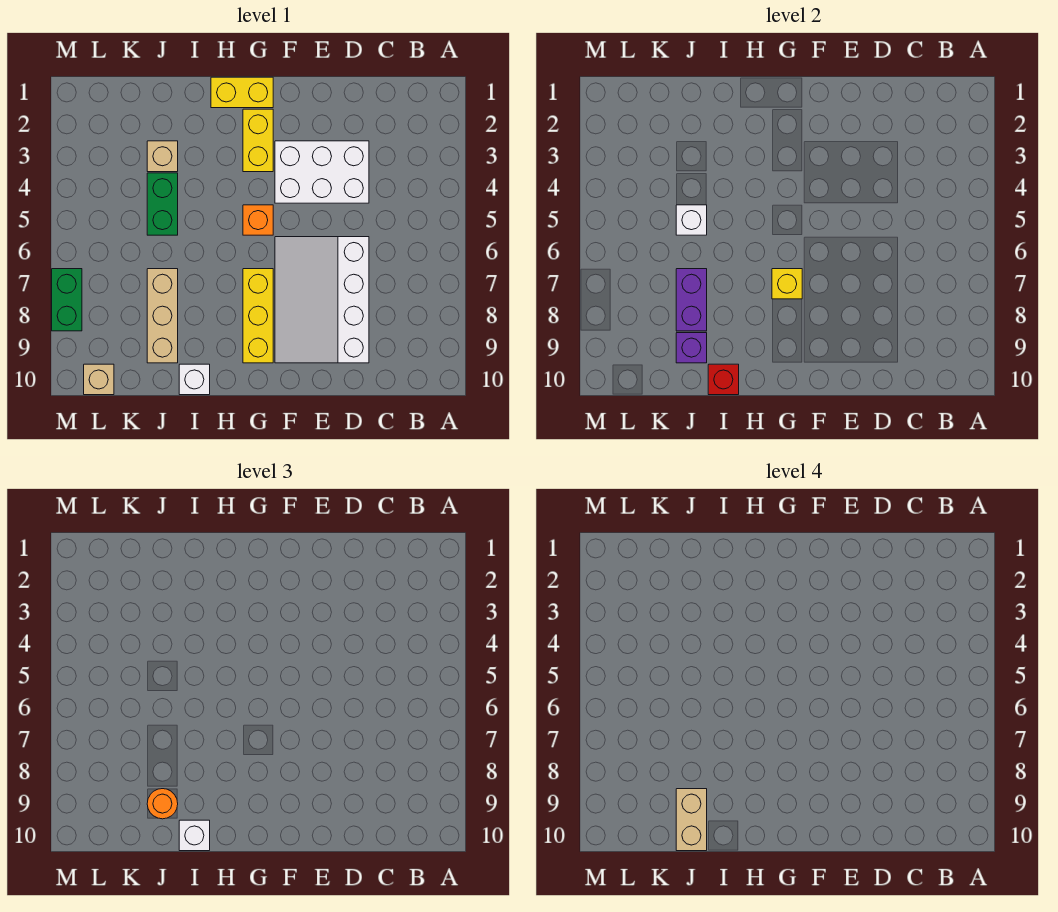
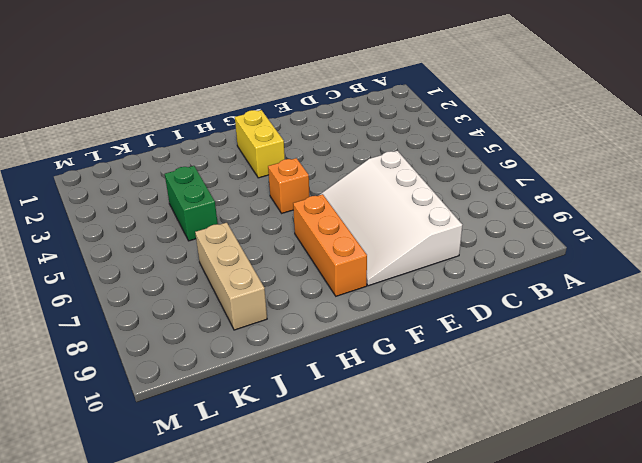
orange 1x3 brick [293,194,367,296] -> yellow 1x3 brick [243,269,273,363]
none -> white 2x3 brick [275,141,369,203]
none -> yellow 1x2 brick [211,77,273,108]
none -> white 1x1 brick [179,364,210,395]

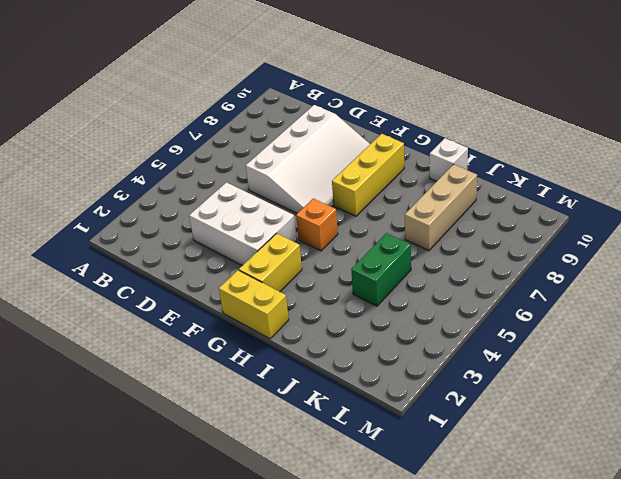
none -> tan 1x1 brick [147,141,178,172]
none -> tan 1x1 brick [84,364,114,395]
none -> green 1x2 brick [52,269,82,331]

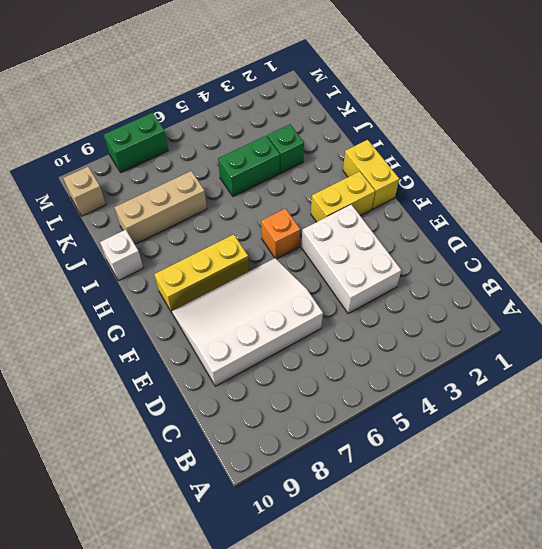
green 1x1 brick [267,124,304,173] -> tan 1x1 brick [147,141,178,172]
none -> yellow 1x1 brick [772,269,802,299]
none -> red 1x1 brick [708,364,739,395]
none -> white 1x1 brick [676,205,707,235]

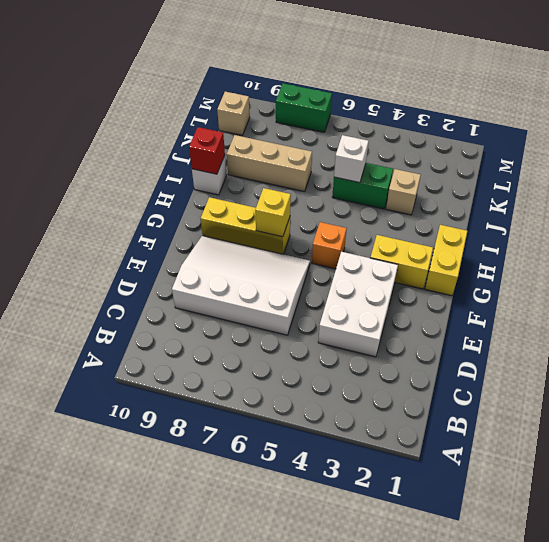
none -> purple 1x2 brick [676,269,707,331]
none -> purple 1x1 brick [676,333,707,363]
none -> white 1x1 brick [179,820,210,851]

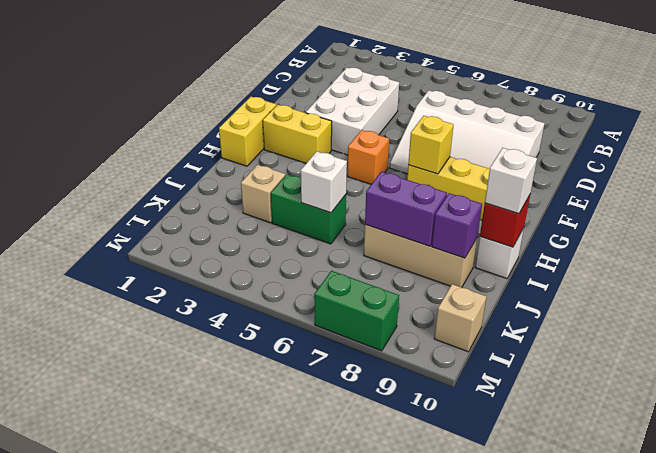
none -> orange 1x1 round brick [147,789,178,819]
none -> tan 1x2 brick [676,789,707,851]

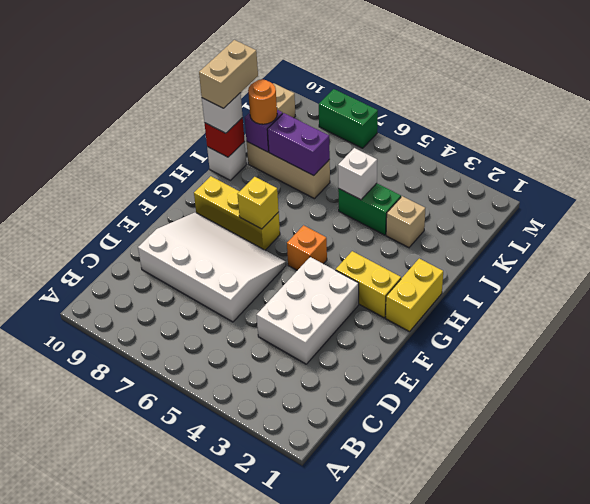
tan 1x2 brick [199,40,258,108] -> tan 1x2 brick turned to [676,789,707,851]

